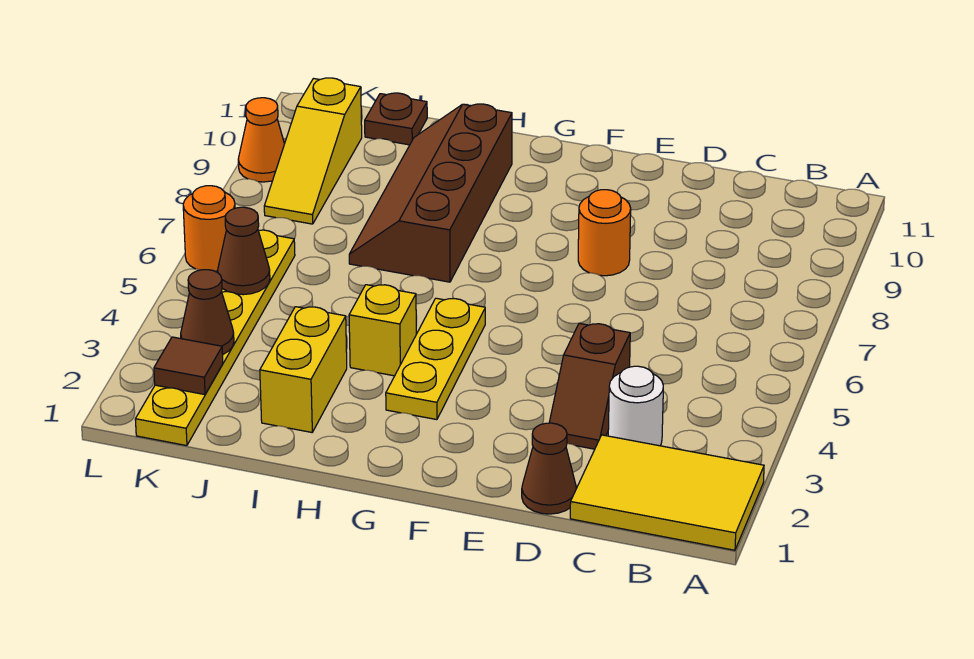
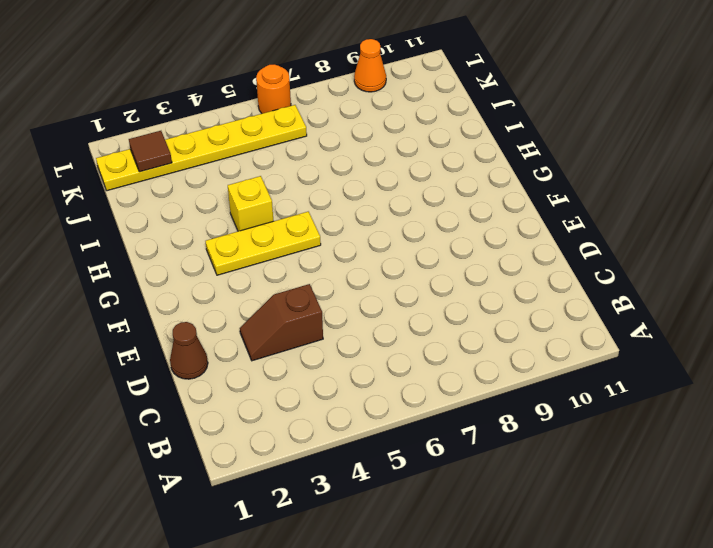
none -> yellow 2x3 tile [570,435,764,550]
none -> white 1x1 round brick [608,366,663,446]
none -> orange 1x1 round brick [578,190,631,276]

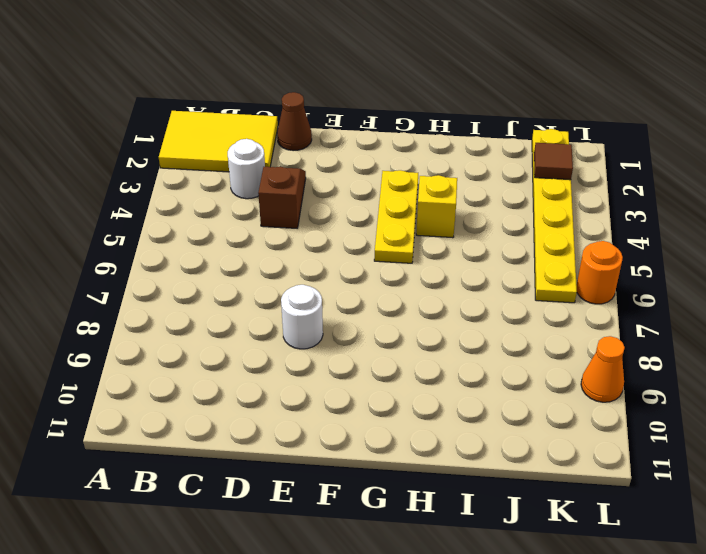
white 1x1 round brick [281,285,323,349] -> orange 1x1 round brick [578,190,631,276]
none -> brown 2x4 slope [349,104,512,282]
none -> yellow 1x2 brick [260,307,347,432]
none -> brown 1x1 plate [365,93,427,145]

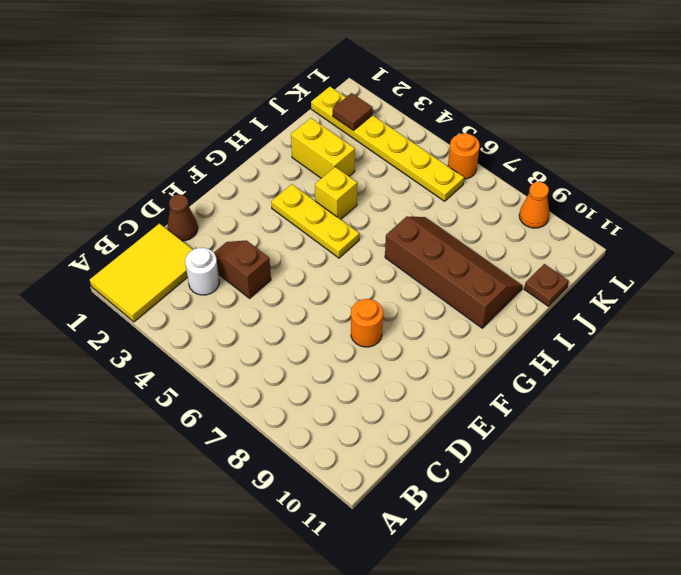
none -> yellow 1x3 slope [264,78,362,224]
none -> brown 1x1 cone [181,270,234,354]
none -> brown 1x1 cone [218,207,270,295]

